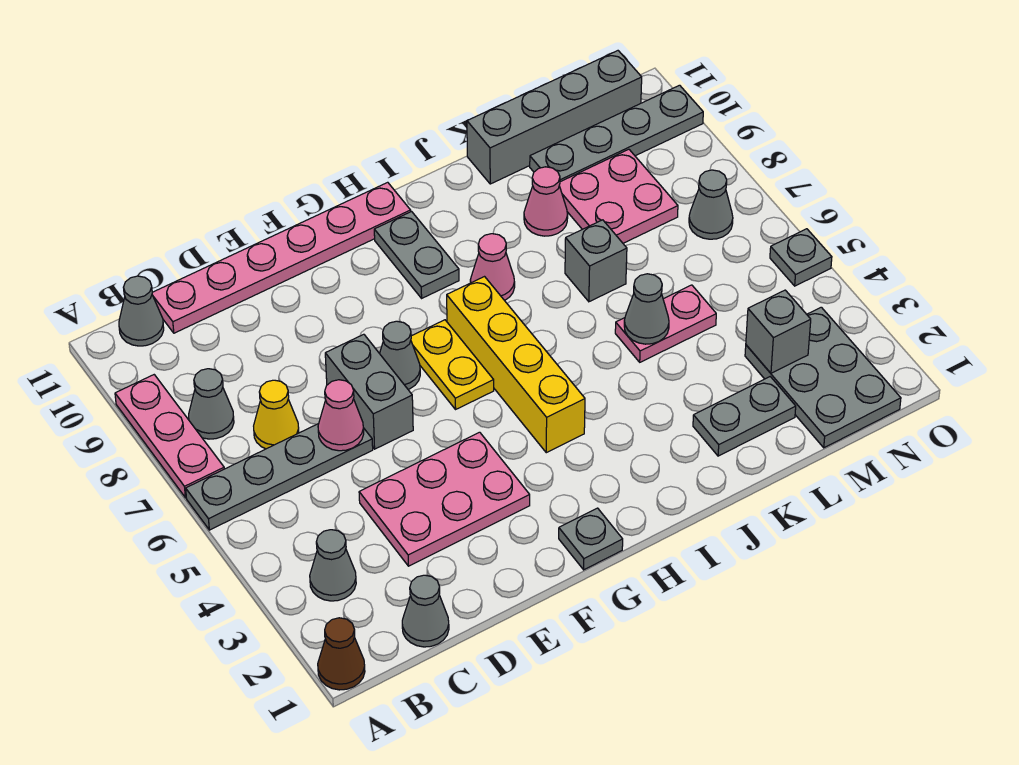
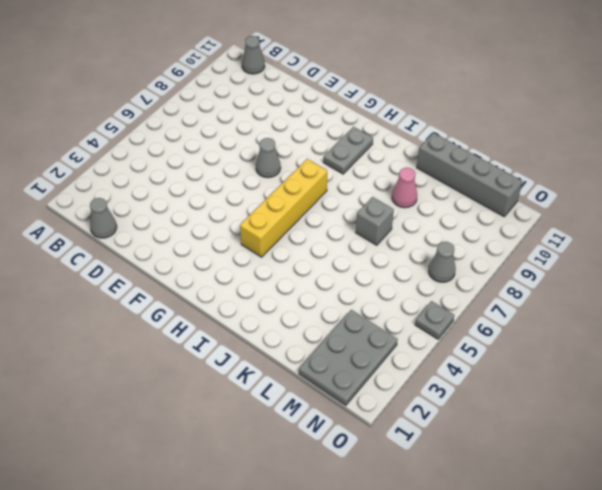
none -> brown 1x1 cone [318,618,365,690]
none -> grey 1x4 plate [186,424,373,530]
none -> pink 1x3 plate [115,375,224,498]
none -> grey 1x1 cone [310,530,356,601]

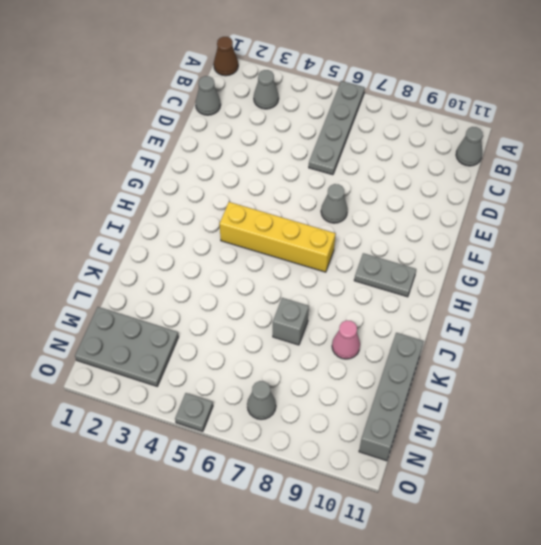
none -> pink 1x3 plate [115,375,224,498]
none -> grey 1x1 cone [189,369,234,439]
none -> yellow 1x1 cone [254,380,299,449]
none -> pink 1x6 plate [152,182,411,333]

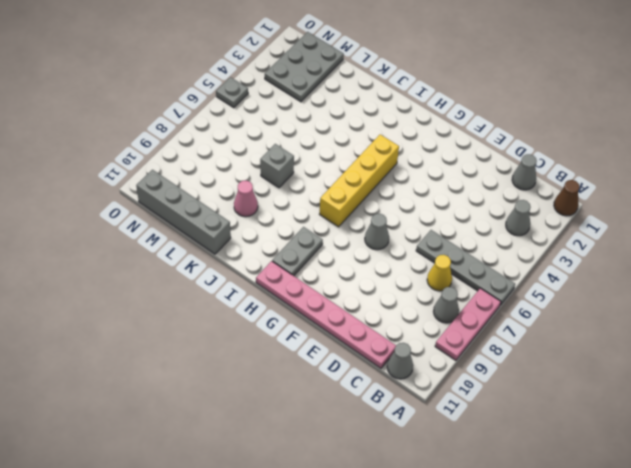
none -> pink 2x3 plate [359,432,530,566]
none -> grey 1x2 brick [325,334,413,449]
none -> grey 1x1 plate [559,508,623,570]
none -> yellow 1x2 plate [411,320,494,409]

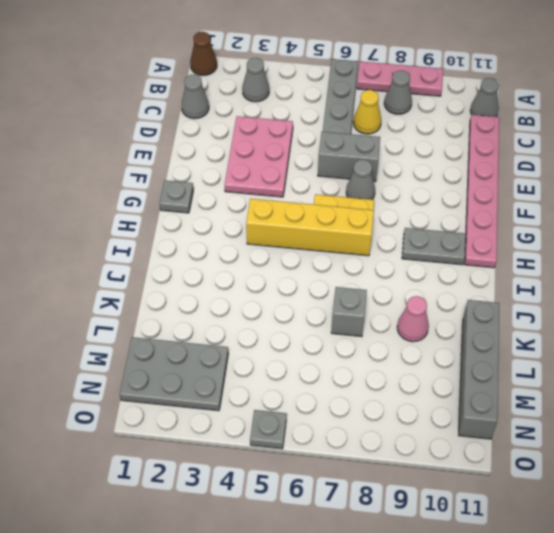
none -> pink 1x1 cone [470,234,515,300]
none -> grey 1x2 plate [693,377,796,456]
none -> pink 1x2 plate [615,285,716,362]
none -> pink 2x2 plate [559,149,678,243]

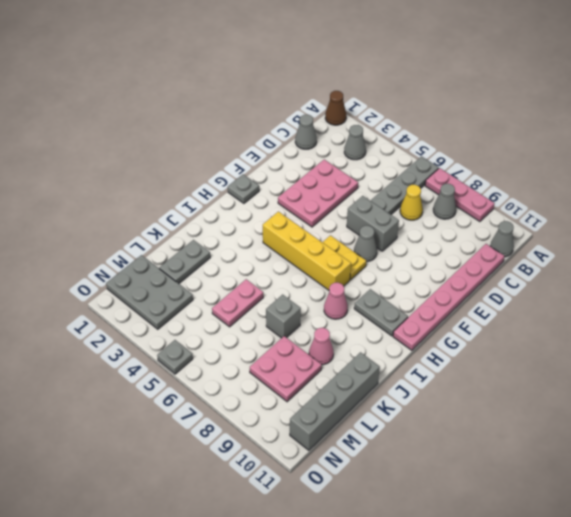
none -> grey 1x4 plate [530,85,703,182]
none -> grey 1x1 cone [689,170,733,239]
none -> pink 1x1 cone [318,380,364,451]
none -> grey 1x1 cone [624,274,669,344]

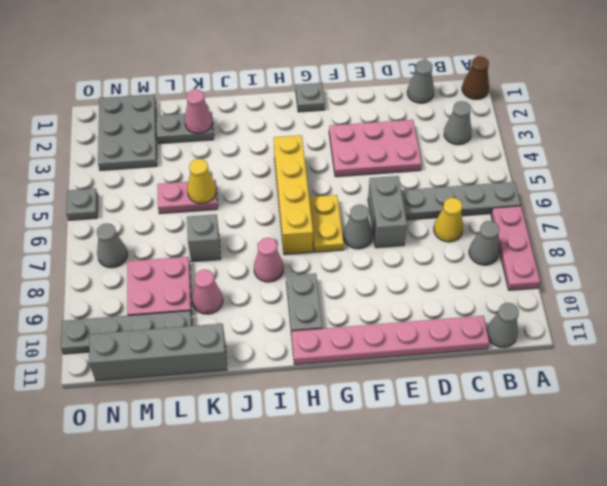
pink 1x1 cone [185,89,212,133] -> pink 1x1 cone moved to [318,380,364,451]
yellow 1x1 cone [187,159,216,203] -> grey 1x1 cone [624,274,669,344]
none -> grey 1x1 brick [746,290,811,373]

